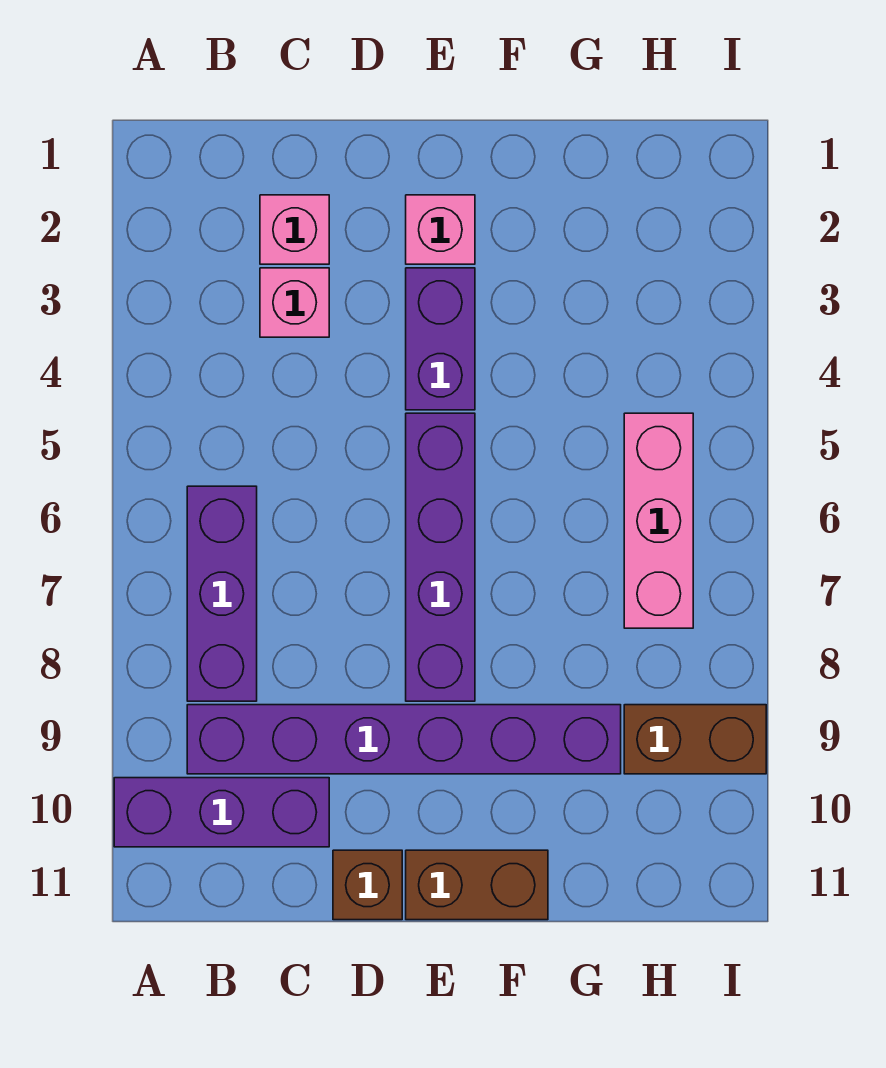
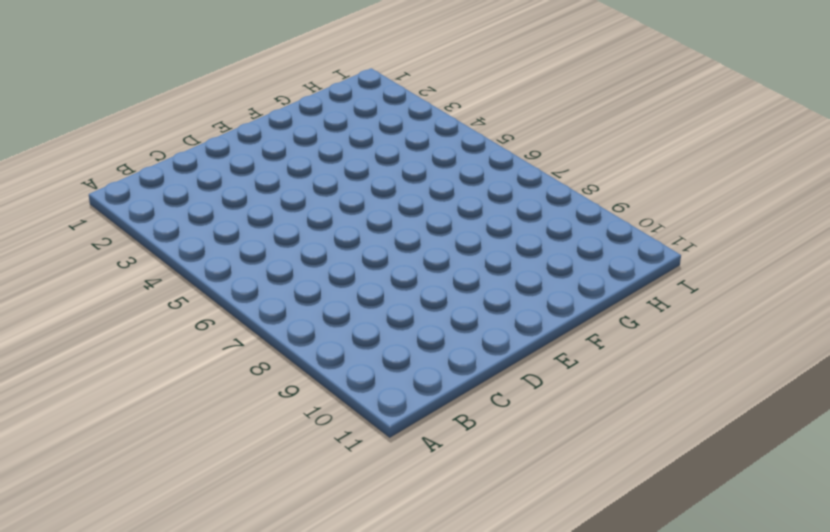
none -> purple 1x3 brick [114,778,329,847]
none -> purple 1x3 brick [187,486,257,701]
none -> purple 1x6 brick [187,705,621,774]

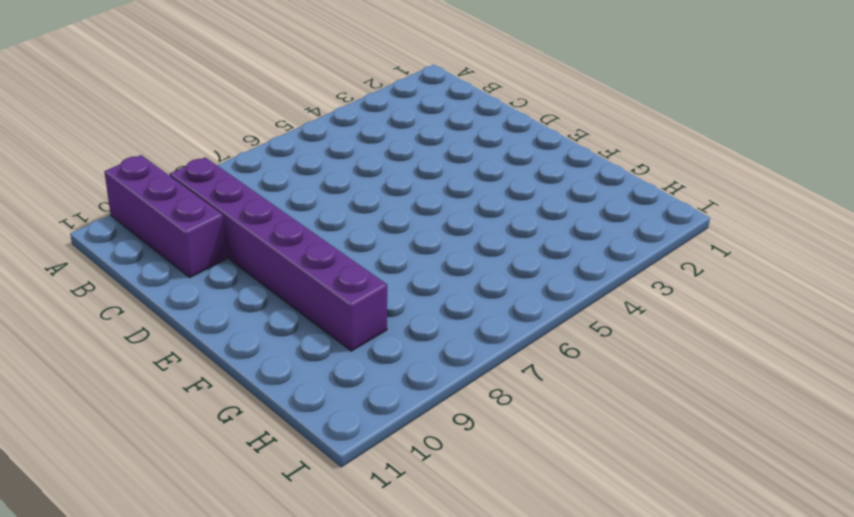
none -> purple 1x3 brick [187,486,257,701]
none -> pink 1x1 brick [260,195,329,264]
none -> pink 1x1 brick [260,268,329,337]

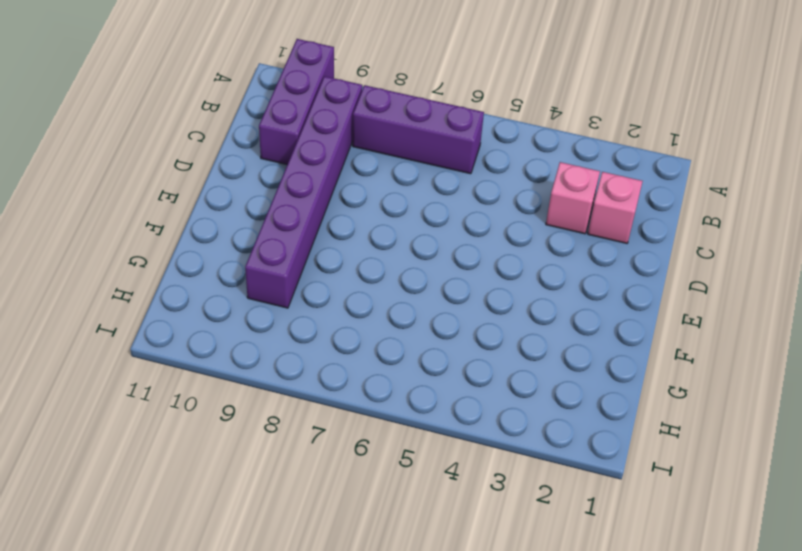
none -> brown 1x1 brick [333,850,402,920]
none -> pink 1x1 brick [406,195,475,264]
none -> purple 1x2 brick [406,268,475,410]

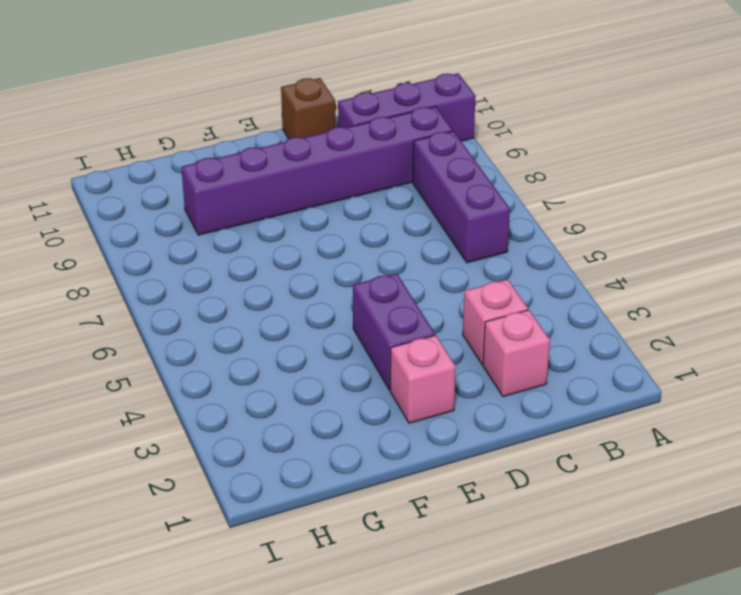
none -> purple 1x4 brick [406,413,475,701]
none -> brown 1x2 brick [406,850,548,920]
none -> pink 1x3 brick [624,413,693,628]

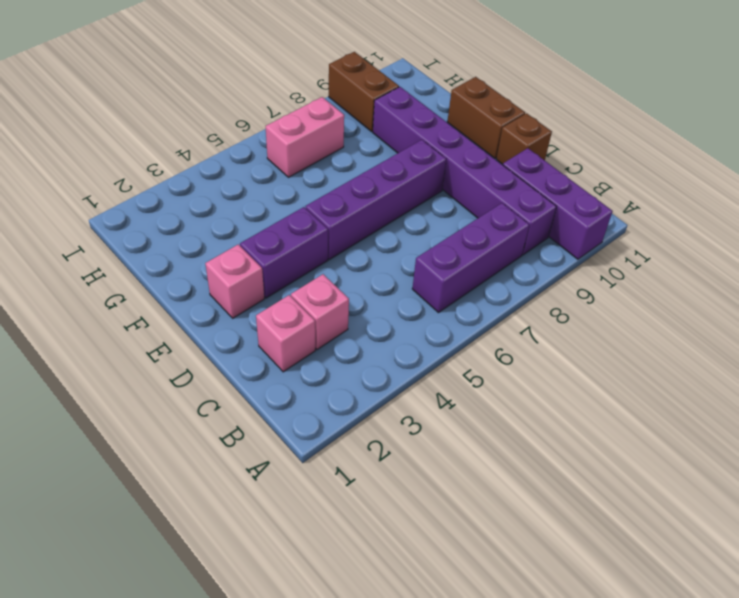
pink 1x2 brick [265,97,344,177] -> pink 1x3 brick [624,413,693,628]

